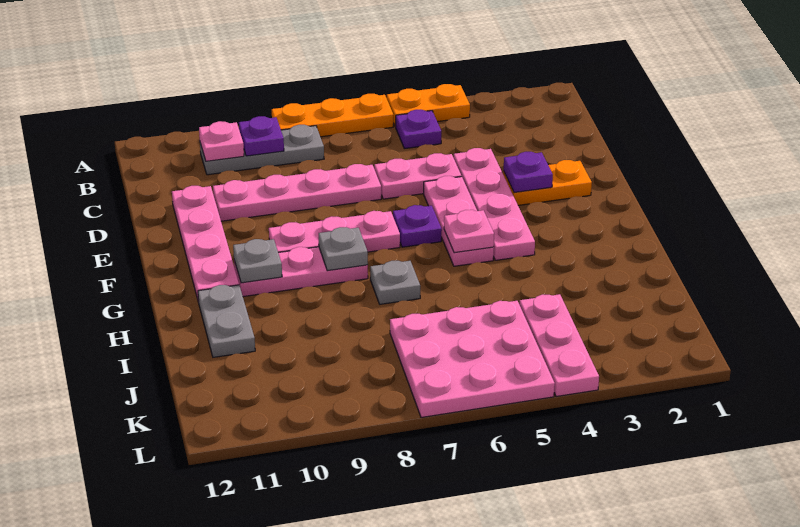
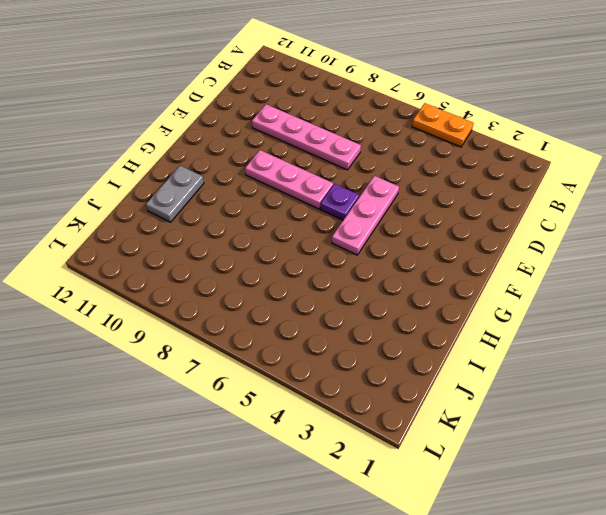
none -> orange 1x3 plate [272,94,393,137]
none -> purple 1x1 plate [396,110,441,149]
none -> grey 1x3 plate [200,125,324,175]

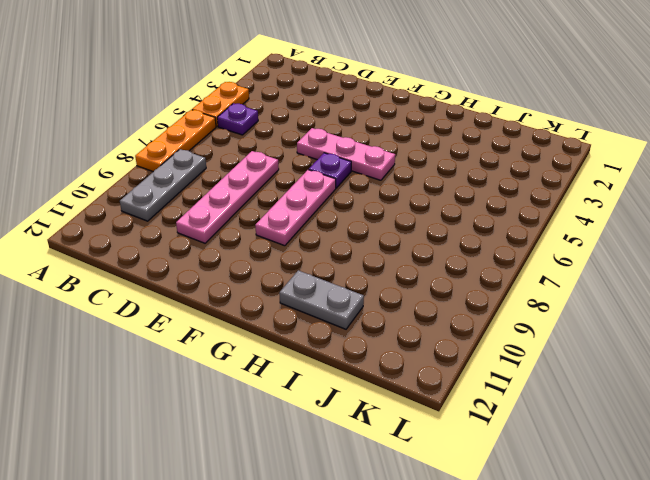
none -> pink 1x4 plate [454,148,535,260]
none -> pink 1x2 plate [374,153,461,199]
none -> pink 1x4 plate [172,186,239,303]

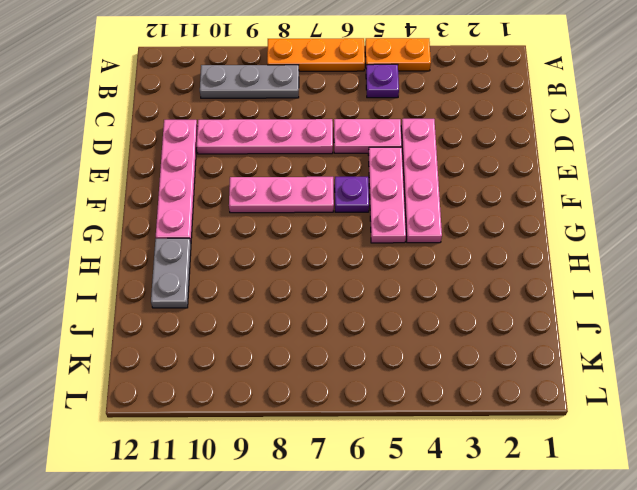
none -> orange 1x2 plate [503,160,592,205]
none -> pink 1x3 plate [234,247,368,297]
none -> grey 1x1 plate [370,261,420,304]

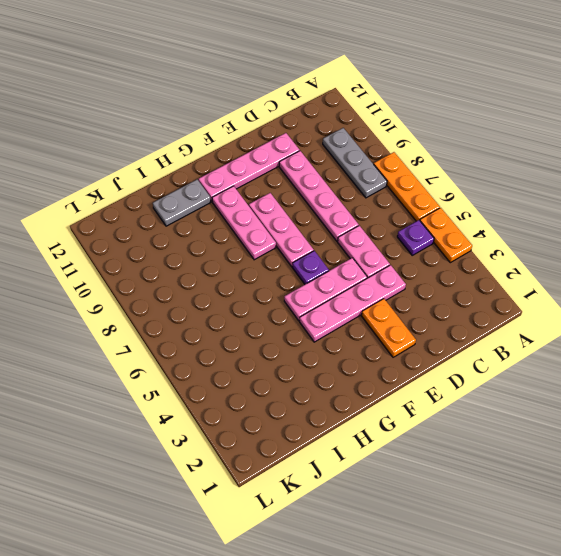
none -> grey 1x1 plate [370,261,420,304]
none -> pink 1x3 plate [519,294,599,397]
none -> pink 3x3 plate [390,301,555,418]

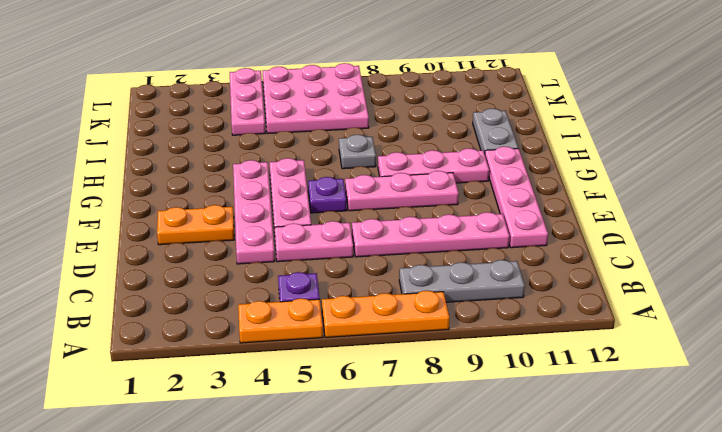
none -> purple 1x1 plate [239,116,284,156]
none -> pink 1x1 plate [199,121,244,161]
none -> purple 1x1 plate [504,152,553,193]

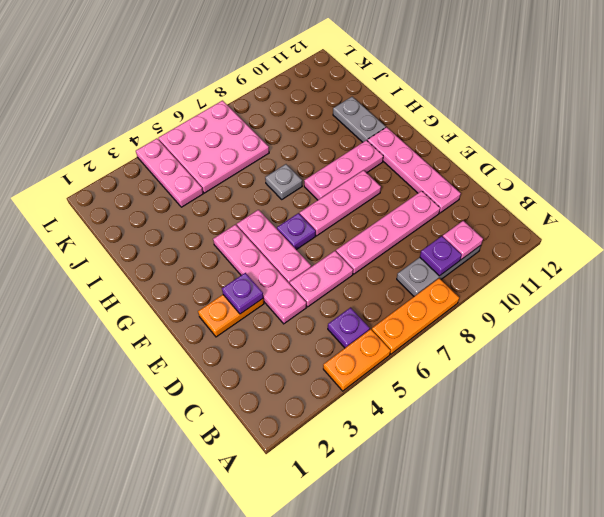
none -> pink 1x1 plate [444,210,494,253]
none -> grey 1x1 plate [319,227,368,271]
none -> grey 1x1 plate [233,239,282,283]

